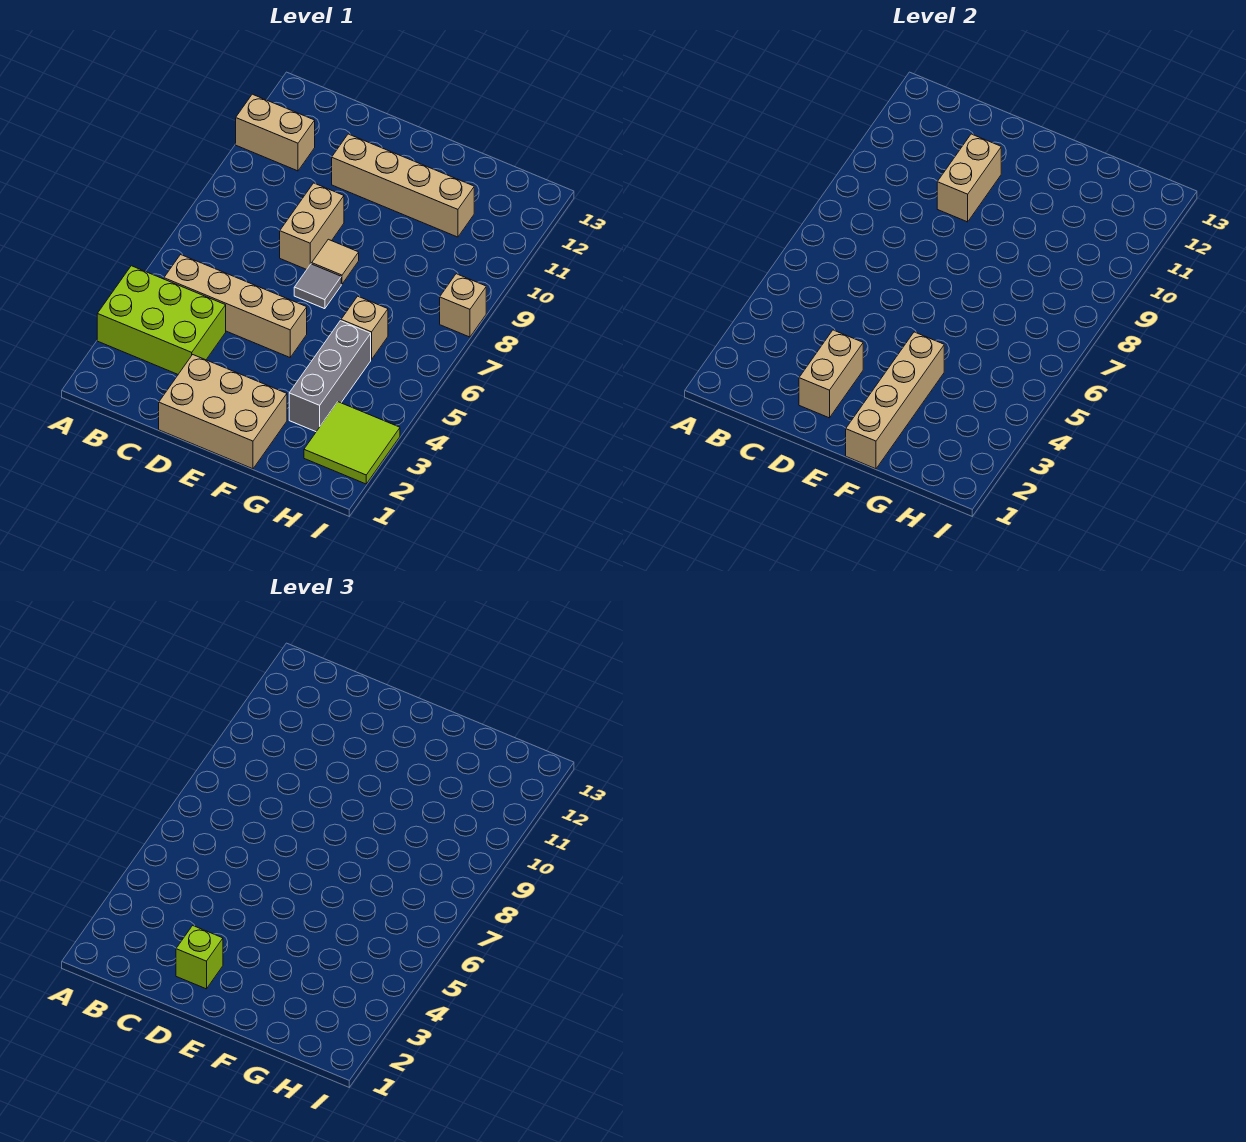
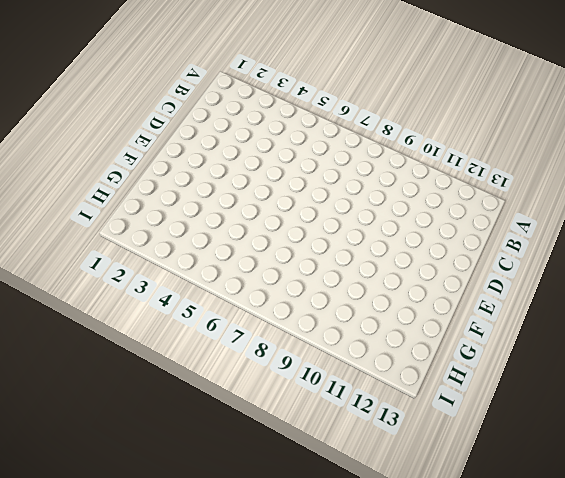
none -> lime 2x3 brick [97,266,226,374]
none -> tan 1x2 brick [236,94,315,171]
none -> tan 1x4 brick [164,255,307,357]

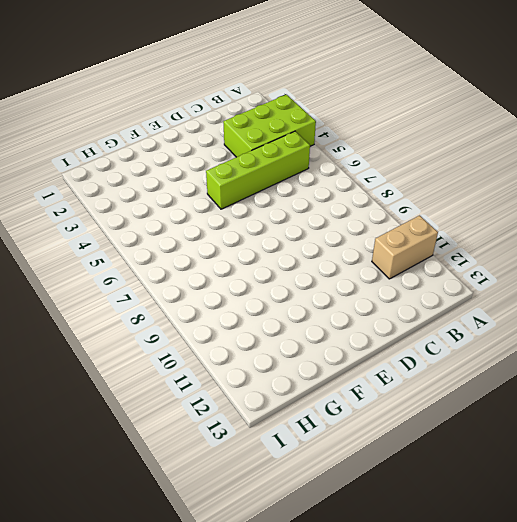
lime 1x4 brick [206,131,310,209] -> tan 1x4 brick [164,255,307,357]
none -> tan 2x3 brick [159,355,287,469]
none -> tan 1x2 brick [280,183,344,270]
none -> tan 1x4 brick [332,134,474,237]

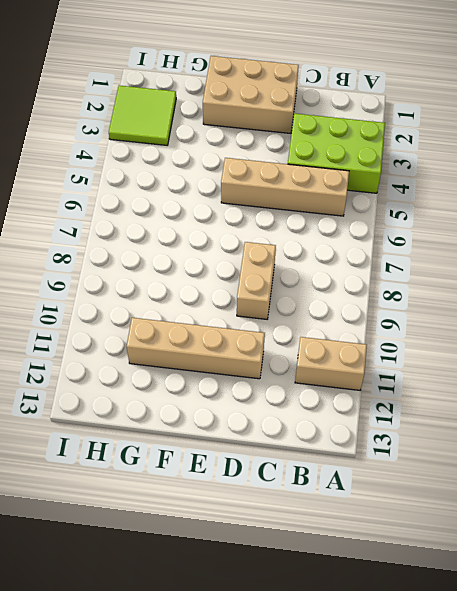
none -> grey 1x1 tile [294,264,341,309]
none -> tan 1x1 tile [312,239,359,284]
none -> grey 1x3 brick [289,321,371,432]

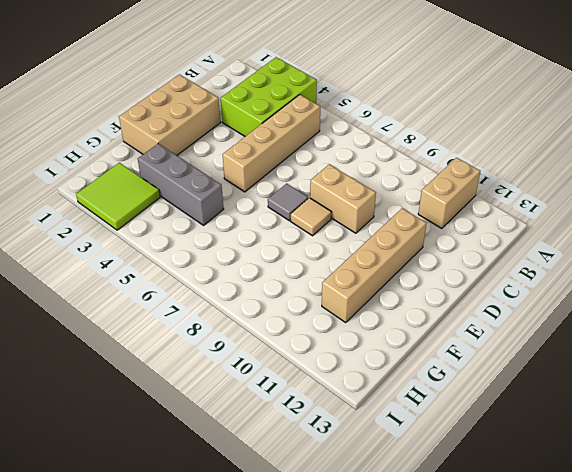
none -> tan 1x1 brick [341,296,388,360]
none -> tan 1x1 brick [440,274,486,337]
none -> tan 1x2 brick [799,330,863,418]

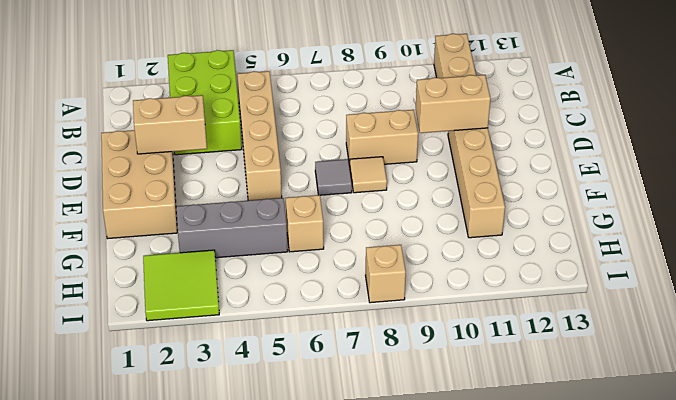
none -> tan 1x4 brick [846,332,944,469]
none -> lime 1x1 brick [176,926,223,989]

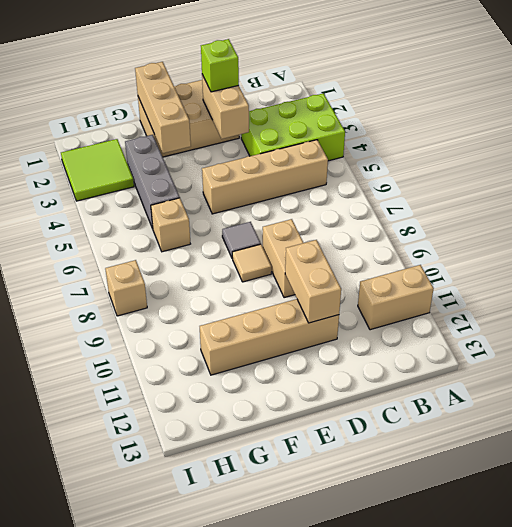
tan 1x3 brick [135,62,191,153] -> tan 1x4 brick [846,332,944,469]

